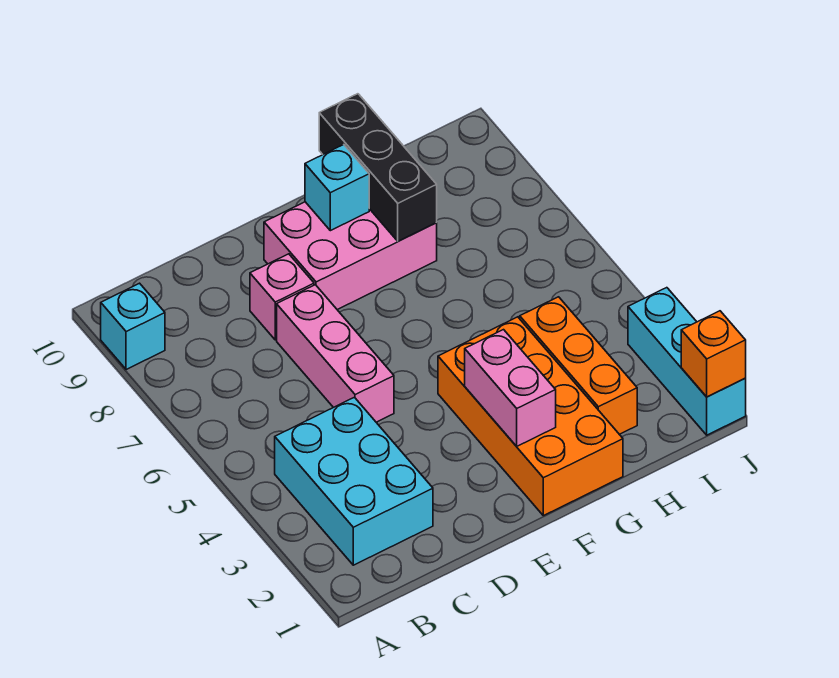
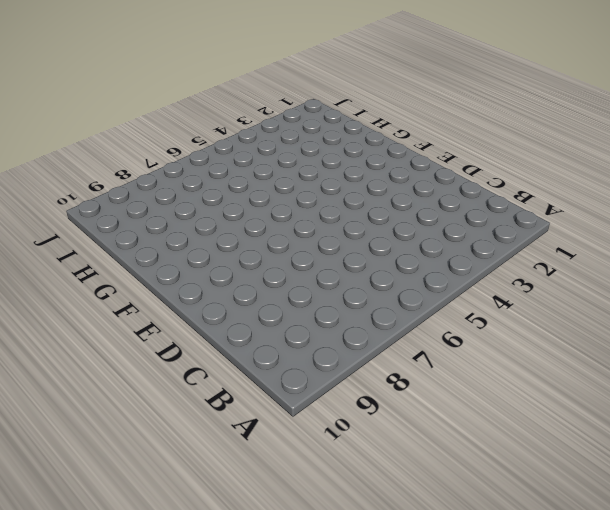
none -> cyan 1x1 brick [101,283,165,370]
none -> cyan 2x3 brick [275,397,433,565]
none -> pink 1x3 brick [277,285,394,422]

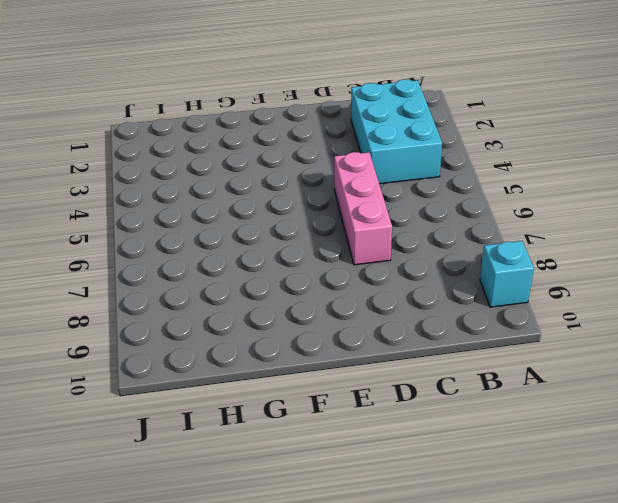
none -> pink 1x1 brick [250,254,314,340]
none -> pink 2x3 brick [264,202,437,310]
none -> orange 2x4 brick [438,317,623,516]

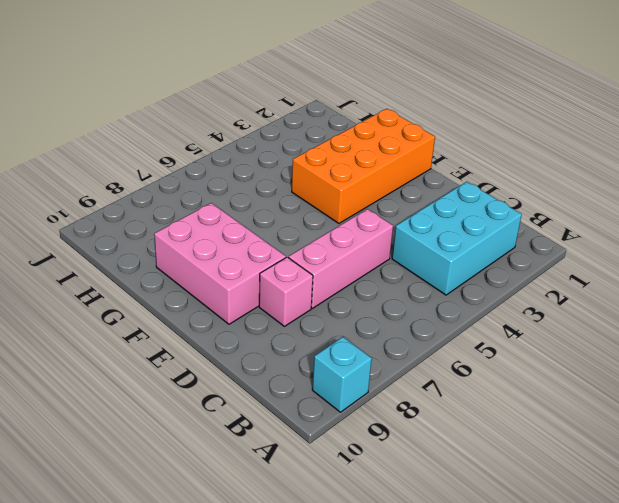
none -> orange 1x3 brick [520,297,637,434]
none -> cyan 1x3 brick [628,288,746,435]
none -> pink 1x2 brick [465,330,556,446]

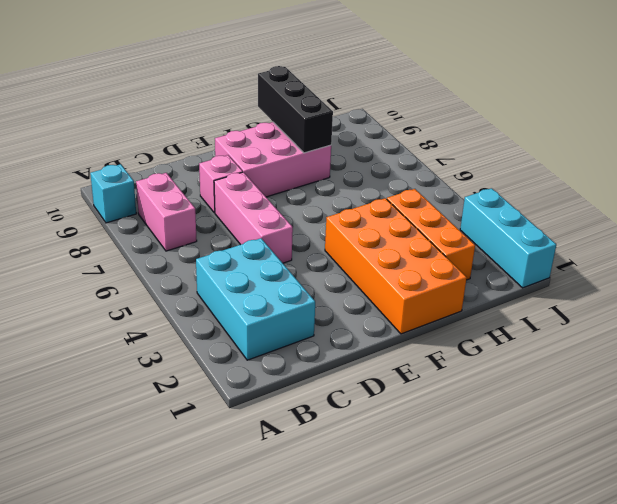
pink 1x2 brick [136,173,197,251] -> pink 1x2 brick moved to [465,330,556,446]
none -> cyan 1x1 brick [305,145,369,231]
none -> orange 1x1 brick [681,311,746,397]

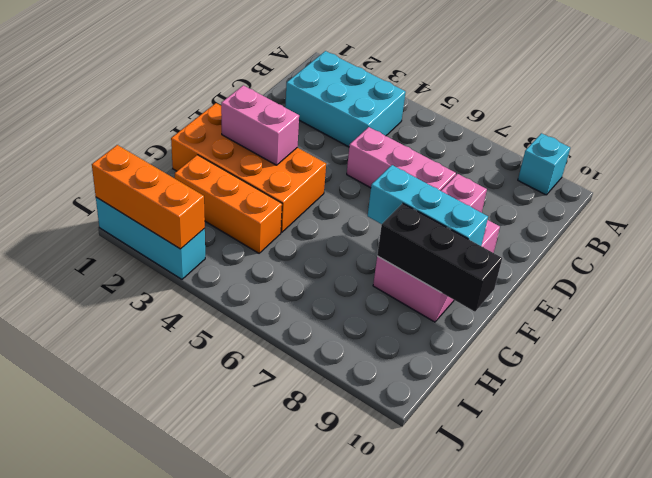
cyan 1x3 brick [368,165,488,246] -> cyan 1x1 brick [305,145,369,231]
orange 1x3 brick [92,145,205,249] -> orange 1x1 brick [681,311,746,397]

